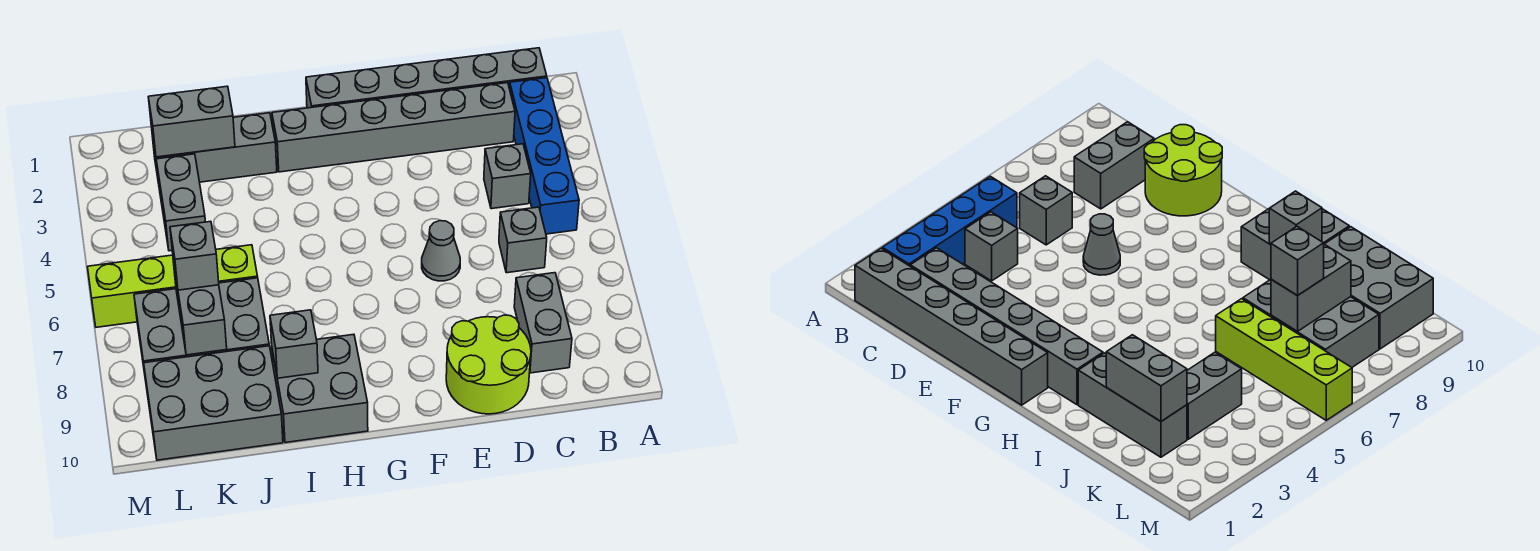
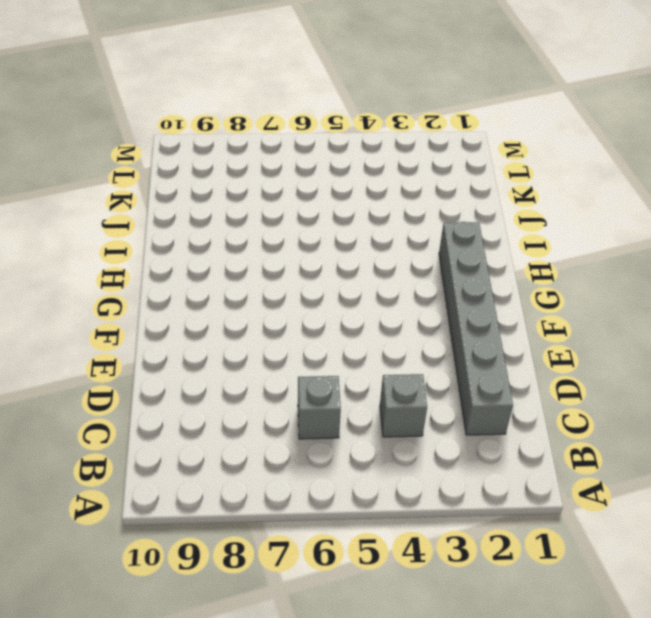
none -> grey 1x6 brick [306,48,547,108]
none -> blue 1x4 brick [509,78,579,234]
none -> grey 1x2 brick [514,273,572,373]

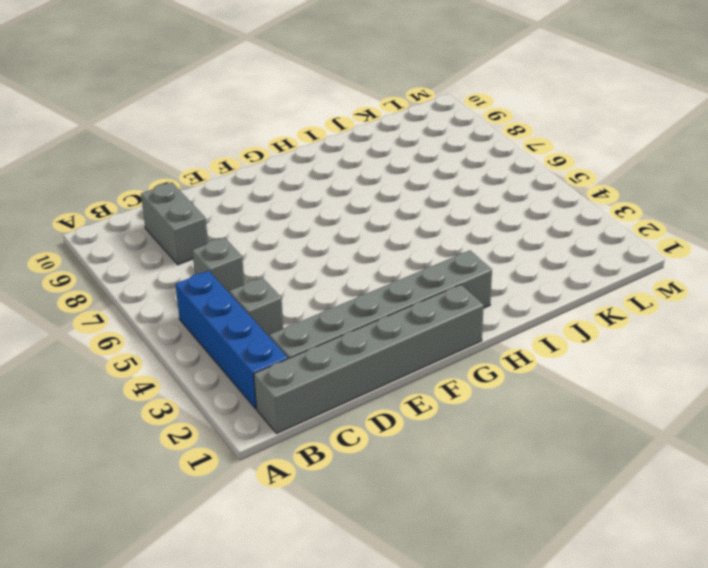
none -> lime 2x2 round brick [446,315,531,414]
none -> grey 1x1 cone [422,221,460,281]
none -> grey 2x2 brick [272,334,368,443]

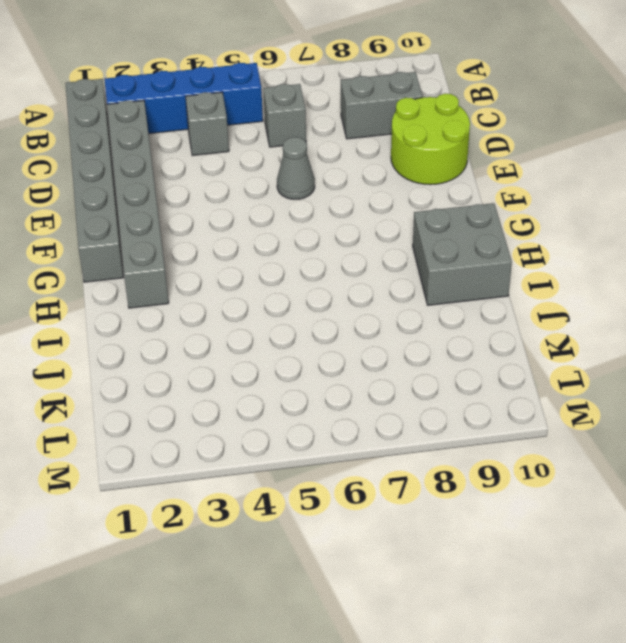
none -> grey 1x3 brick [152,113,277,183]
none -> lime 1x4 brick [88,245,258,327]
none -> grey 2x3 brick [134,278,269,380]

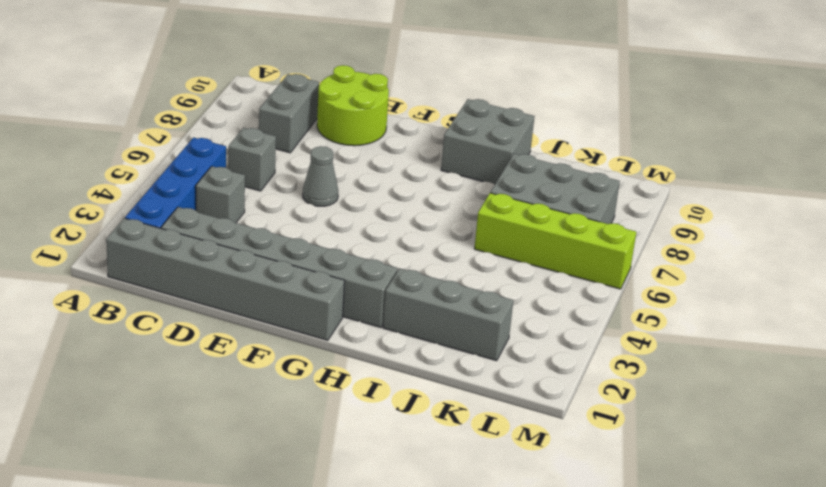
none -> grey 2x3 brick [144,346,283,460]
none -> grey 1x2 brick [156,154,205,251]
none -> grey 1x1 brick [270,310,318,378]

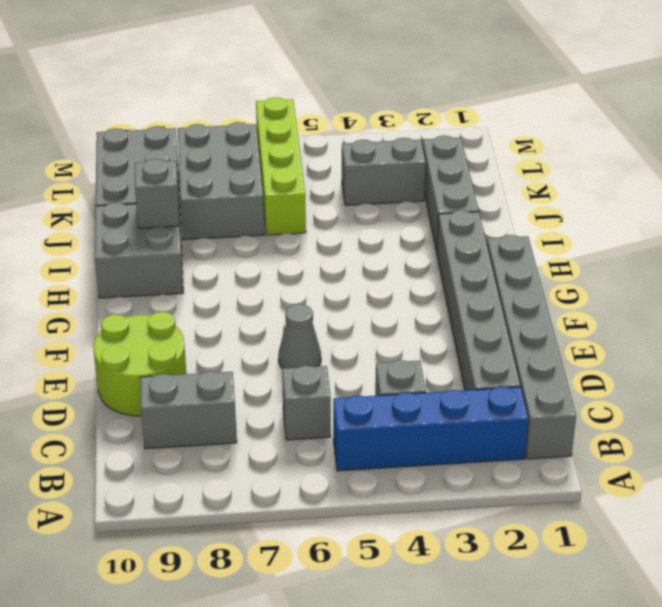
none -> grey 1x2 brick [148,86,235,157]
none -> grey 1x2 brick [173,261,227,355]
none -> grey 1x1 brick [170,221,219,290]

